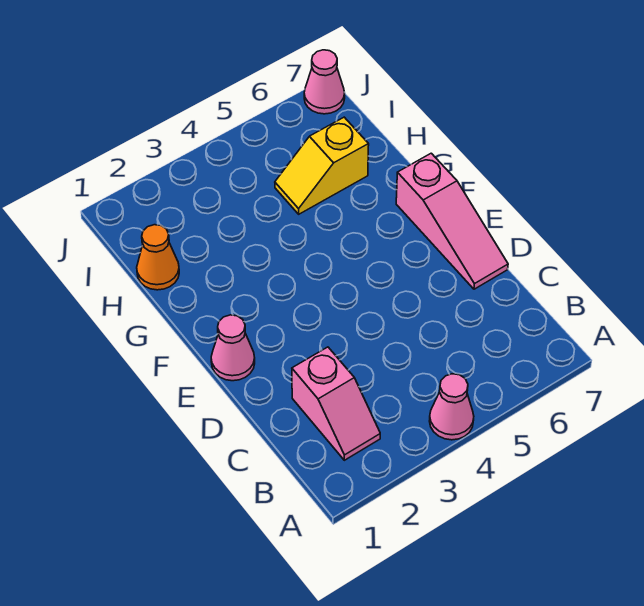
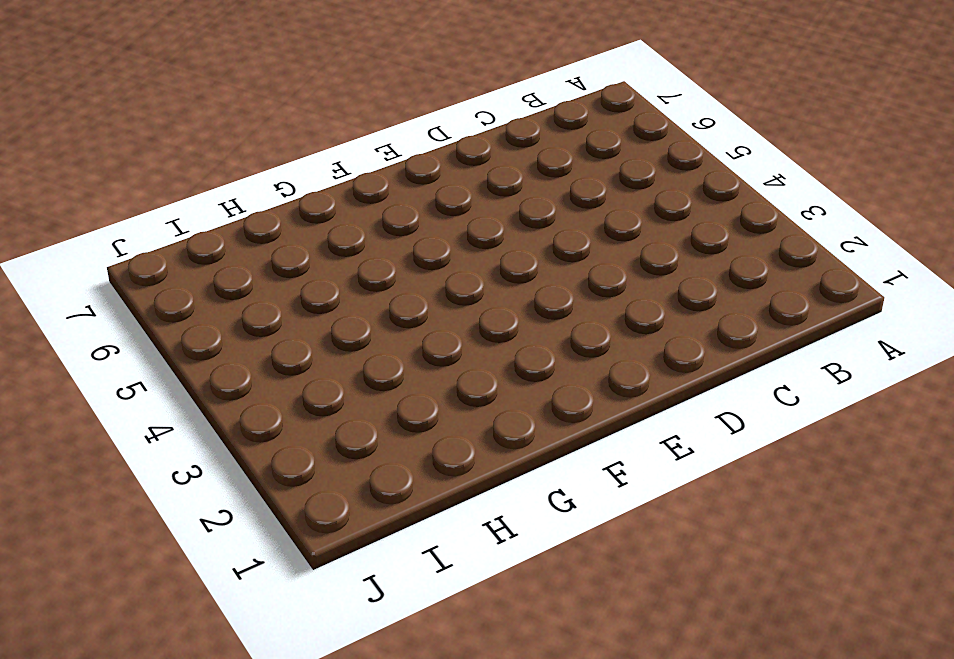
none -> pink 1x1 cone [430,374,474,440]
none -> pink 1x2 slope [292,347,380,460]

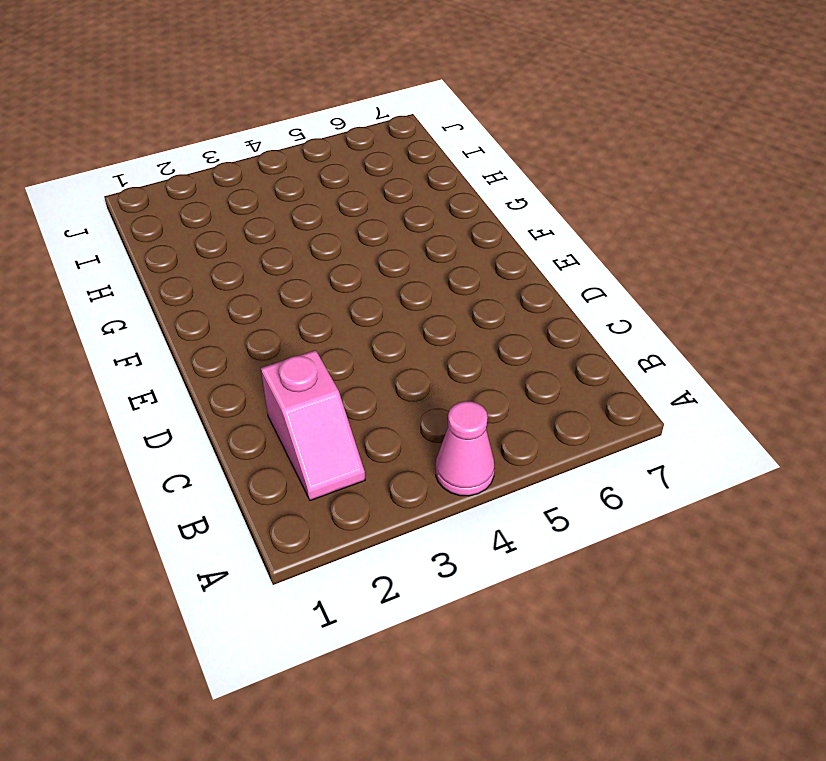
none -> pink 1x3 slope [396,153,508,289]
none -> pink 1x1 cone [211,315,255,381]

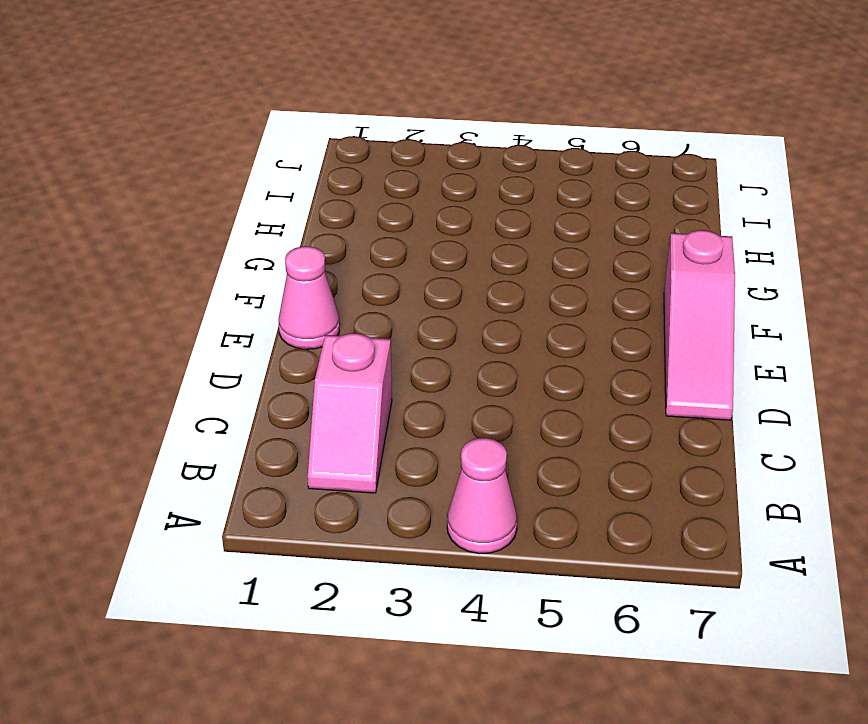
none -> orange 1x1 cone [137,225,179,290]
none -> yellow 1x2 slope [275,117,369,214]

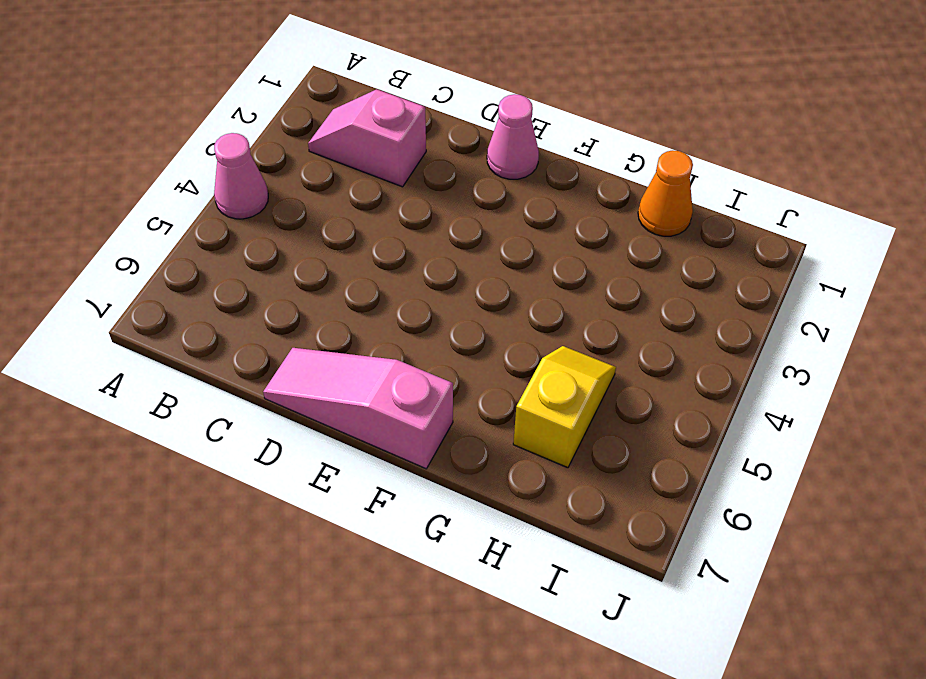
none -> pink 1x1 cone [304,50,345,114]

